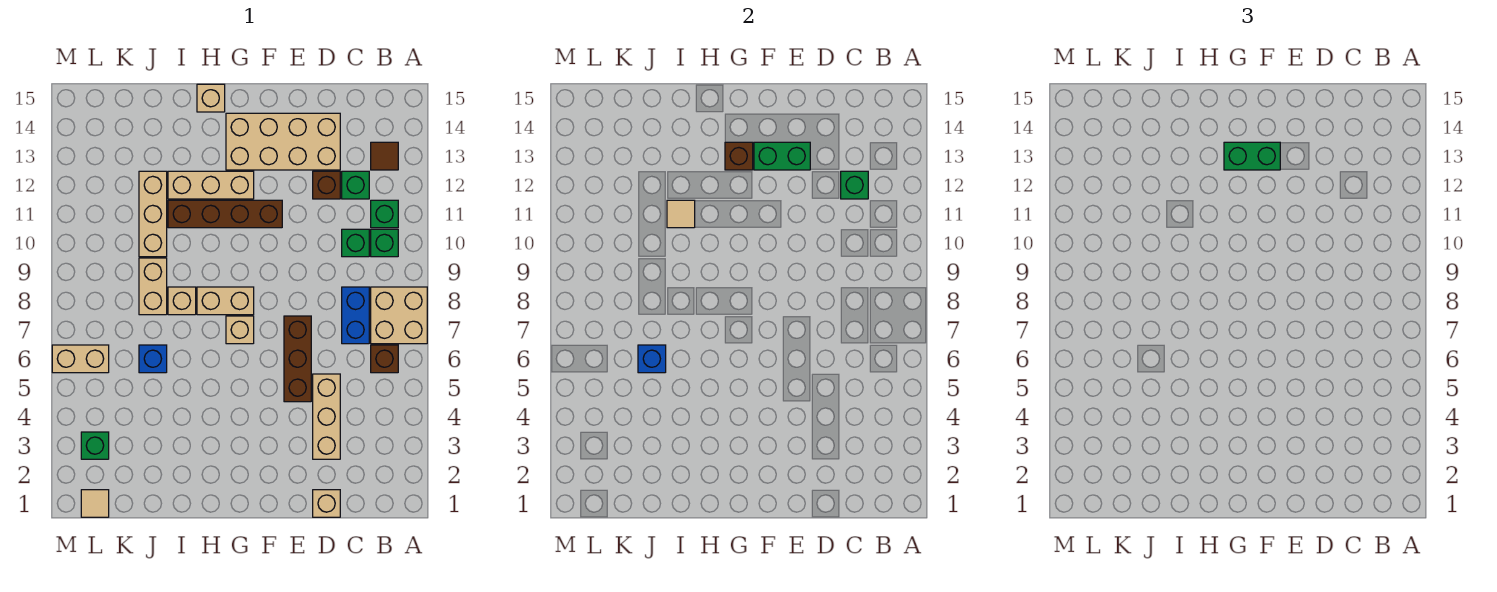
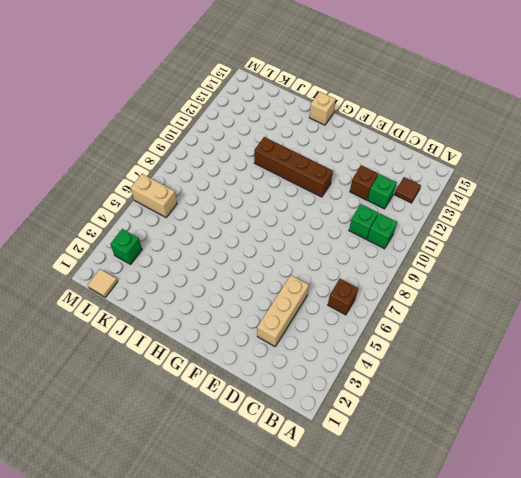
none -> tan 2x2 brick [371,287,427,344]
none -> green 1x1 brick [371,200,398,228]
none -> blue 1x2 brick [342,287,369,344]
none -> tan 1x1 brick [313,490,340,517]

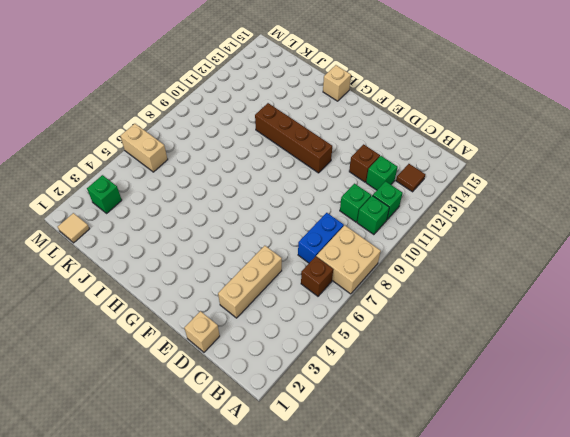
none -> tan 2x4 brick [226,113,340,170]
none -> brown 1x3 brick [284,316,311,402]
none -> tan 1x1 brick [226,316,254,344]
none -> tan 1x2 brick [197,287,254,315]

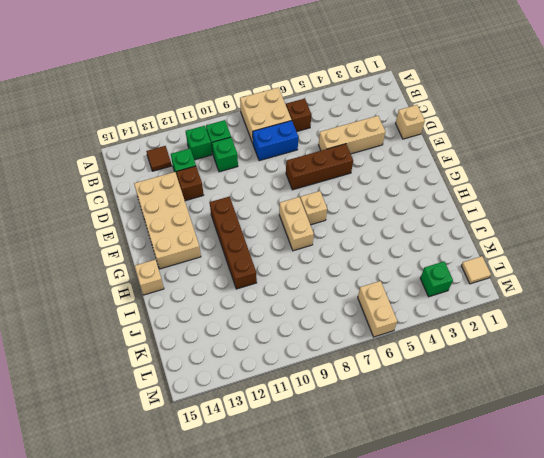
none -> tan 1x3 brick [168,171,254,199]
none -> tan 1x1 brick [168,287,196,315]
none -> blue 1x1 brick [139,345,167,373]
none -> tan 1x2 brick [139,258,167,315]

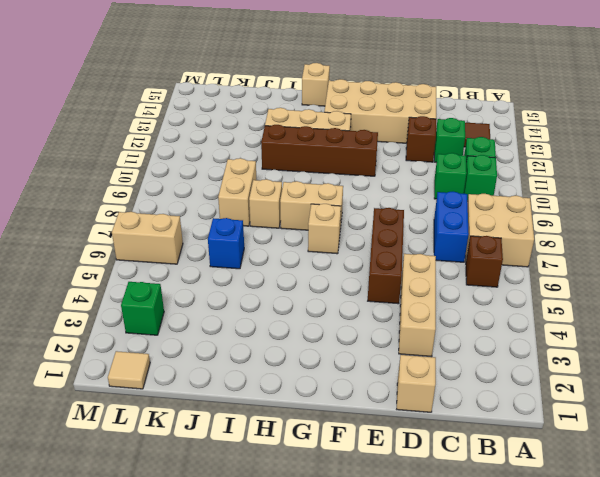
none -> tan 1x3 brick [139,171,167,257]
none -> green 1x1 brick [841,171,868,199]
none -> green 1x2 brick [754,142,810,170]
none -> brown 1x1 brick [725,142,753,170]

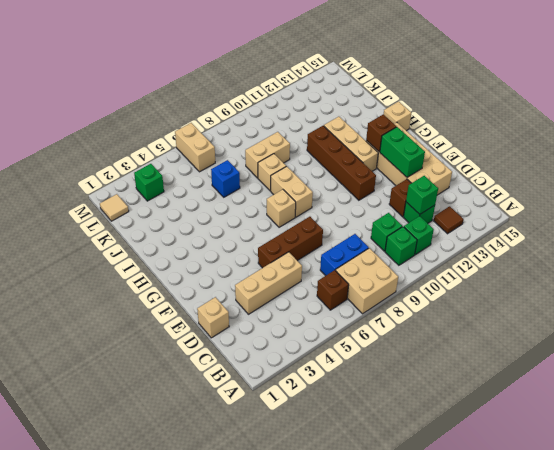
none -> tan 1x3 brick [139,171,167,257]
none -> tan 1x1 tile [667,200,695,228]
none -> blue 1x1 brick [638,345,666,373]
none -> green 1x2 brick [1224,142,1280,170]

